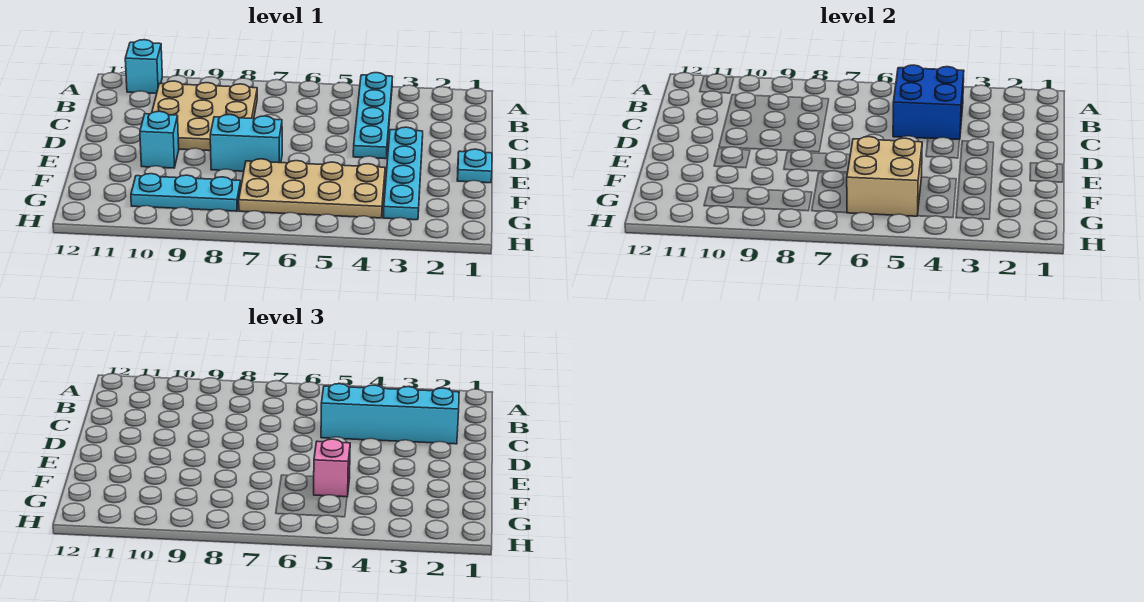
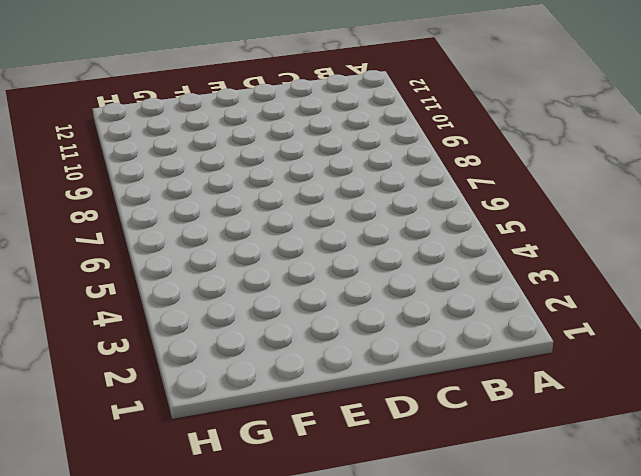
none -> cyan 1x4 plate [353,73,392,159]
none -> cyan 1x1 brick [125,40,162,94]
none -> tan 3x3 plate [152,81,257,151]

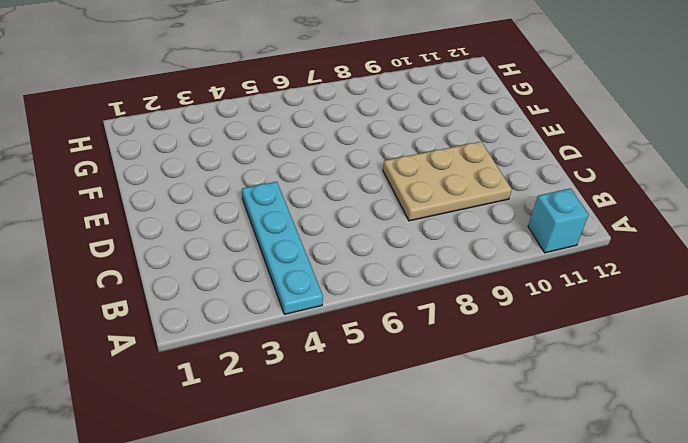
tan 2x3 plate [383,142,512,221] -> tan 3x3 plate [152,81,257,151]
none -> cyan 1x4 plate [383,127,423,220]
none -> cyan 1x1 plate [457,149,492,183]
none -> cyan 1x2 brick [210,115,282,171]

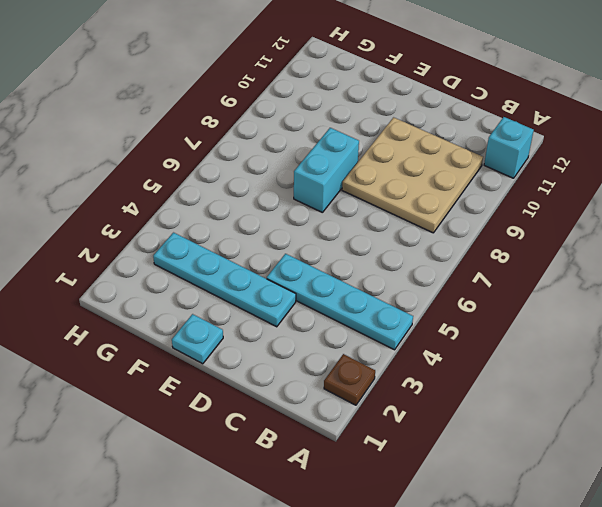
brown 1x1 plate [324,354,375,405] -> none
none -> cyan 1x1 brick [140,111,179,168]
none -> tan 2x4 plate [239,159,385,218]
none -> cyan 1x3 plate [131,174,241,211]

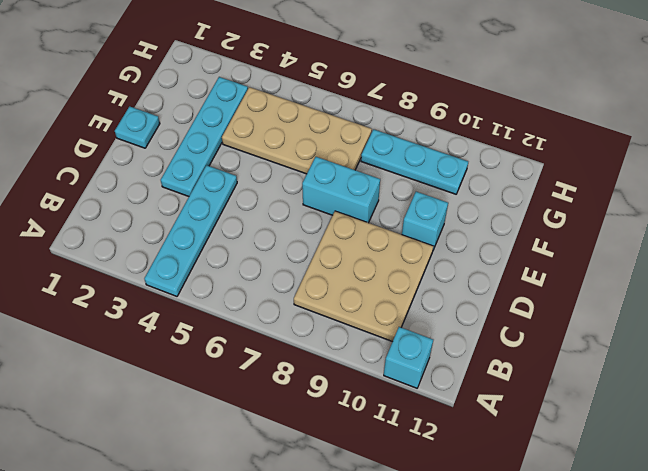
none -> blue 2x2 brick [893,65,964,140]
none -> tan 2x2 brick [847,137,922,216]
none -> cyan 1x4 brick [321,384,459,444]

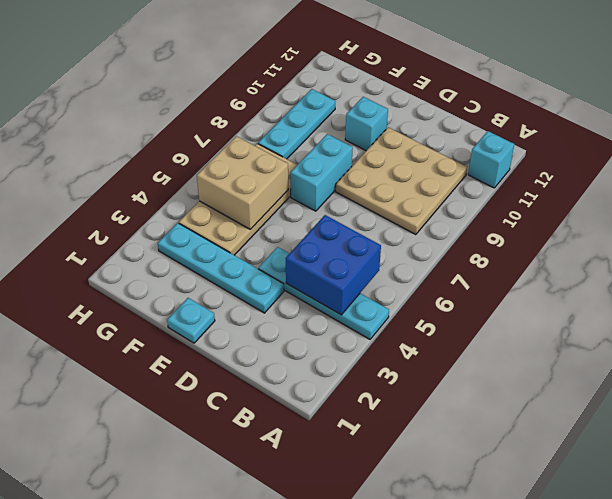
none -> cyan 1x4 brick [321,384,459,444]
none -> pink 1x1 brick [314,439,350,497]

